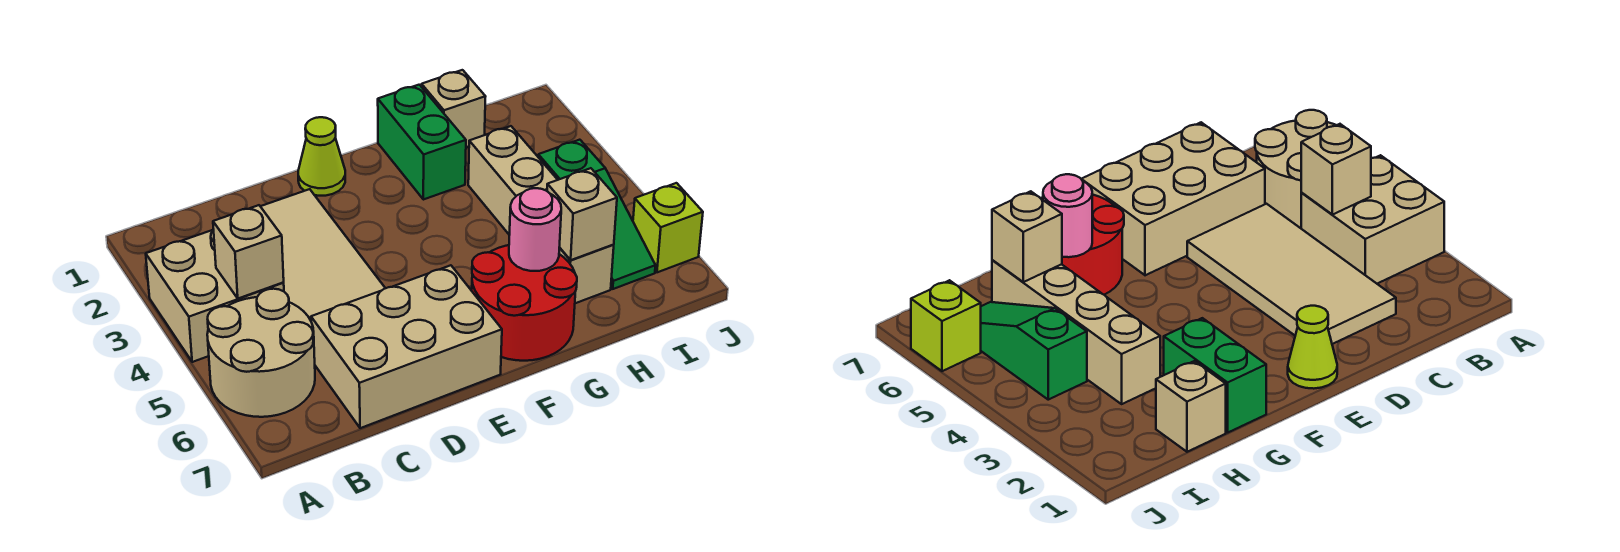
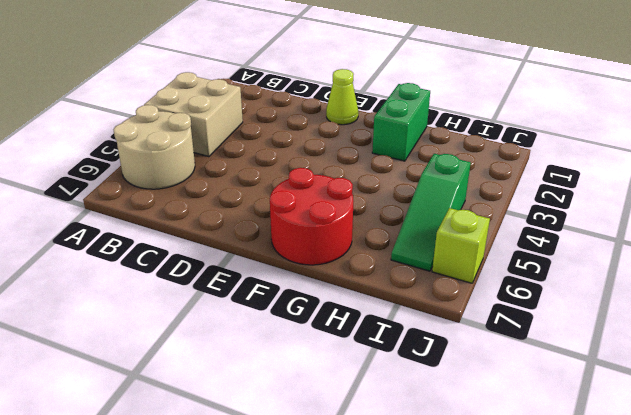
none -> tan 2x4 tile [260,189,385,320]
none -> tan 2x3 brick [311,265,502,428]
none -> tan 1x1 brick [422,70,486,147]

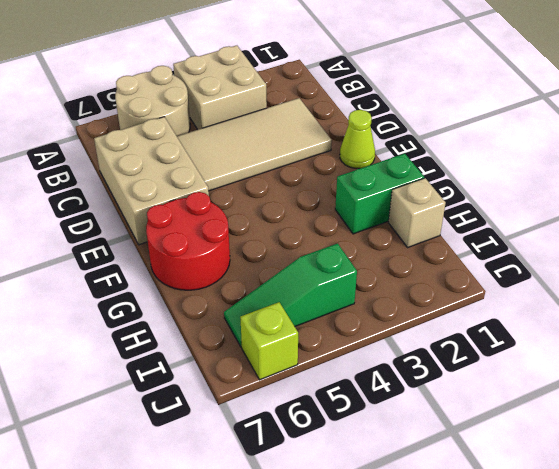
none -> tan 1x4 brick [468,126,614,303]
none -> tan 1x1 brick [213,205,284,298]
none -> pink 1x1 round brick [509,188,561,271]

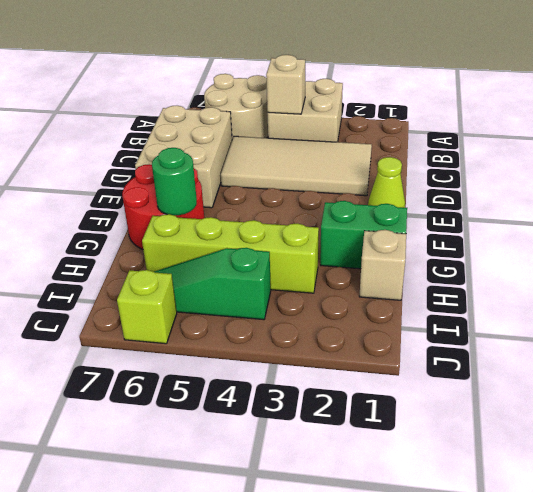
green 1x1 round brick [152,148,197,215] -> pink 1x1 round brick [509,188,561,271]
lime 1x4 brick [142,214,319,293] -> tan 1x4 brick [468,126,614,303]
none -> tan 1x1 brick [547,168,617,260]

